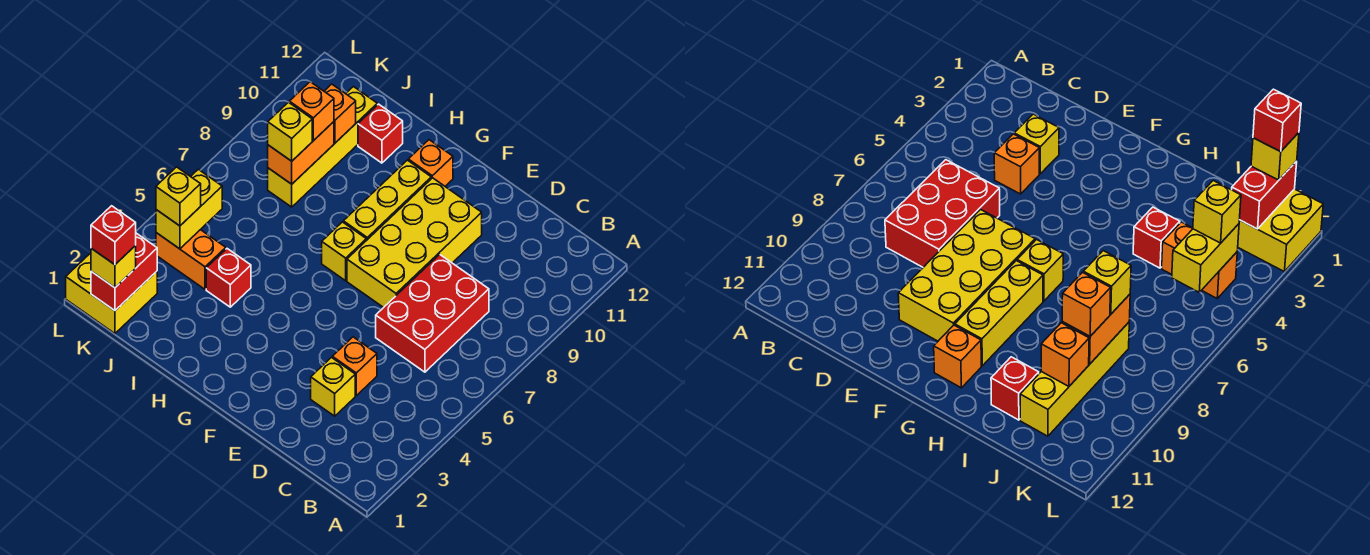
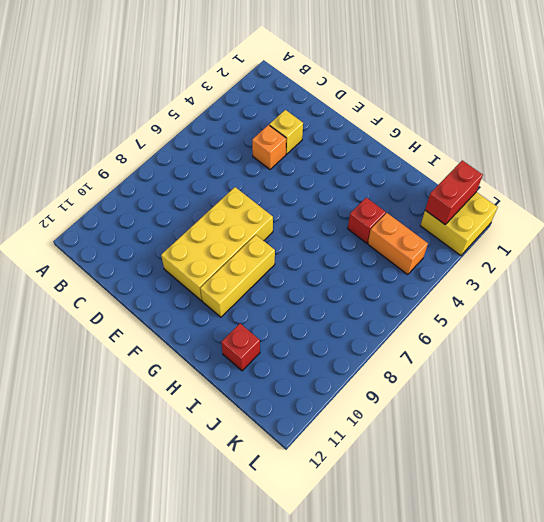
none -> red 2x3 brick [376,254,489,372]
none -> yellow 1x1 brick [322,222,366,281]
none -> orange 1x1 brick [408,140,453,186]

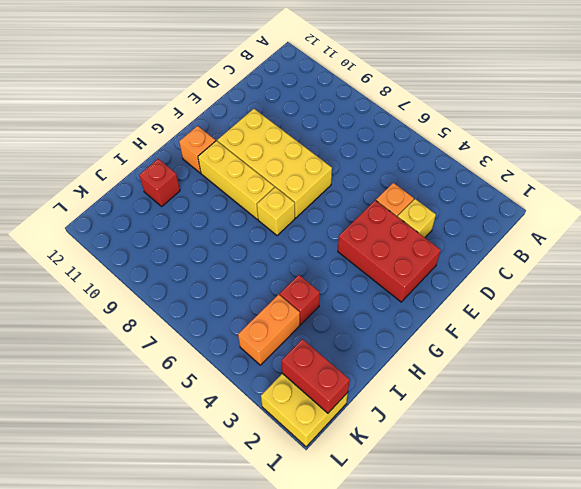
red 2x3 brick [338,200,441,302] -> red 2x3 brick moved to [376,254,489,372]
none -> yellow 1x4 brick [268,87,377,207]
none -> orange 1x2 brick [268,122,334,184]
none -> orange 1x1 brick [324,84,356,143]

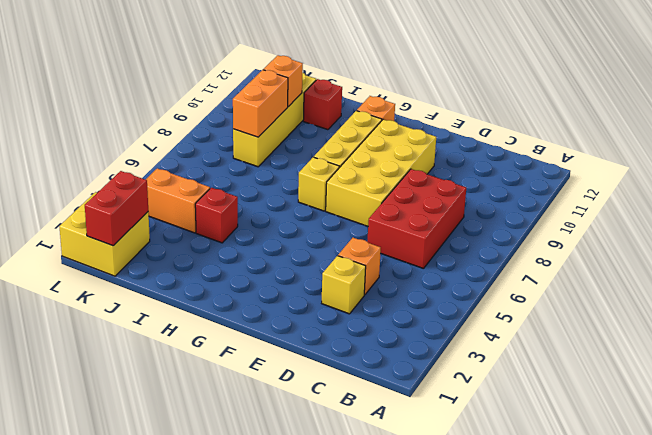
none -> yellow 1x2 brick [156,169,222,249]
none -> yellow 1x1 brick [268,102,312,161]
none -> orange 1x1 brick [289,82,334,141]

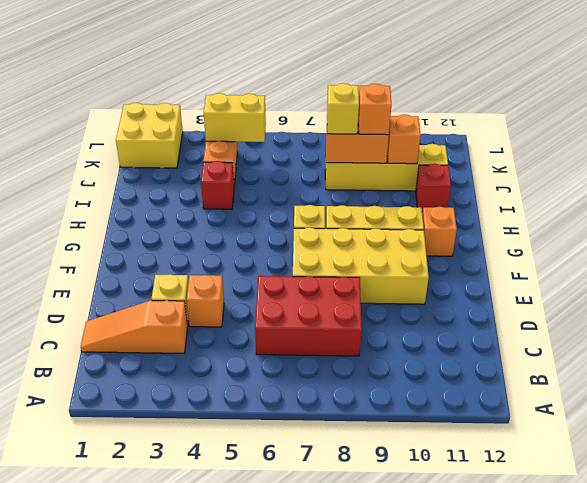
orange 1x3 slope [81,300,188,353] -> none
none -> red 1x2 brick [91,233,157,311]
none -> yellow 1x1 brick [91,246,136,288]
none -> yellow 1x1 brick [156,167,201,226]

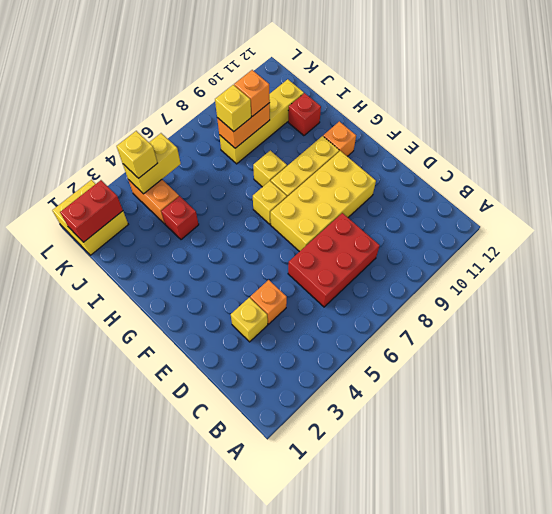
yellow 1x1 brick [253,151,287,187] -> yellow 1x1 brick moved to [91,246,136,288]
none -> orange 1x1 brick [324,84,356,143]
none -> red 1x1 brick [91,206,136,265]

